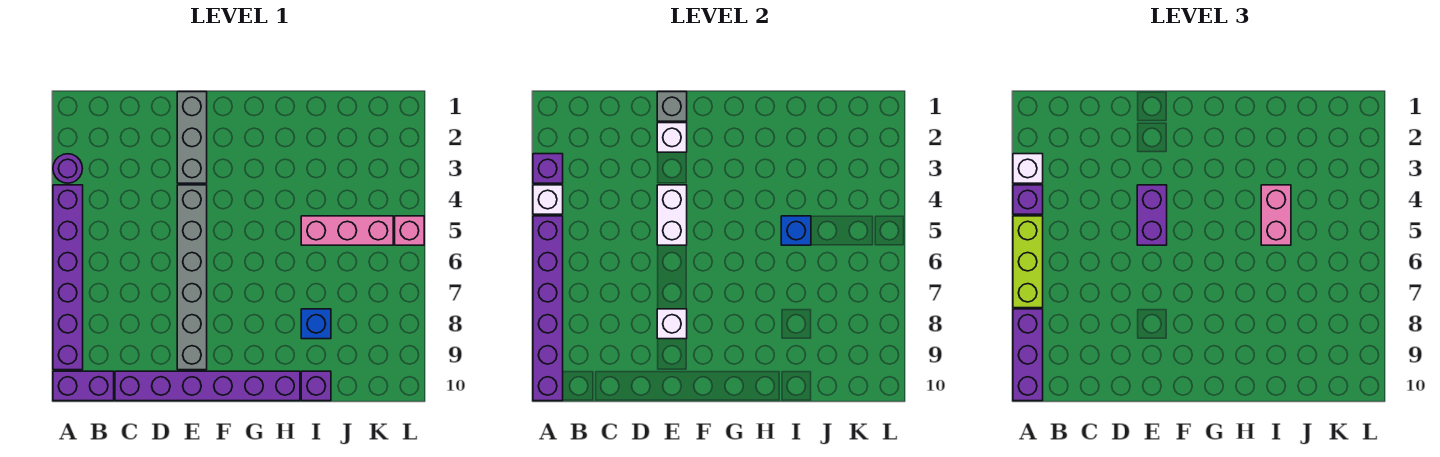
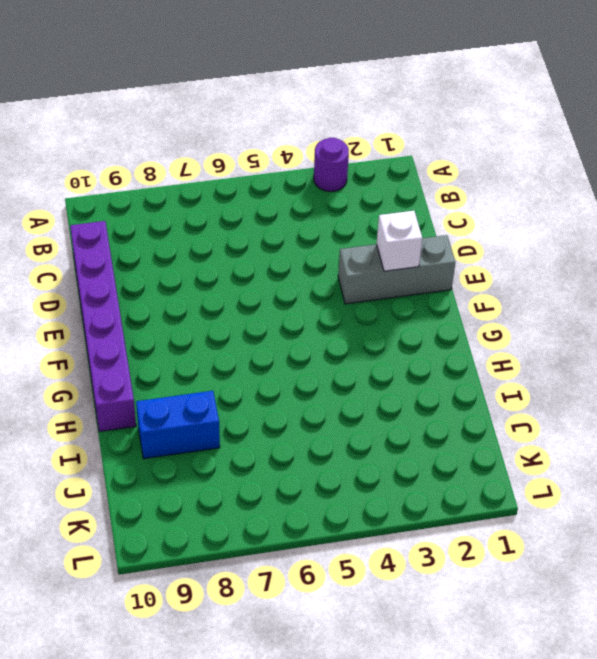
blue 1x2 brick [136,391,220,459] -> blue 1x1 brick [301,309,331,339]
none -> purple 1x6 brick [53,185,83,370]
none -> purple 1x2 brick [53,371,114,401]
none -> grey 1x6 brick [177,185,207,370]

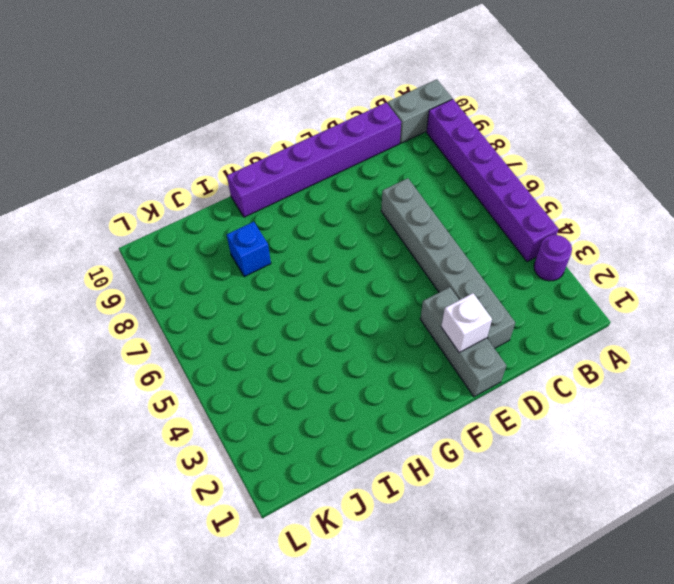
grey 1x2 brick [388,79,452,143] -> purple 1x2 brick [53,371,114,401]
grey 1x6 brick [381,178,515,348] -> grey 1x6 brick moved to [177,185,207,370]
none -> pink 1x3 brick [301,216,393,245]
none -> purple 1x1 brick [301,371,331,401]
none -> pink 1x1 brick [395,216,424,245]

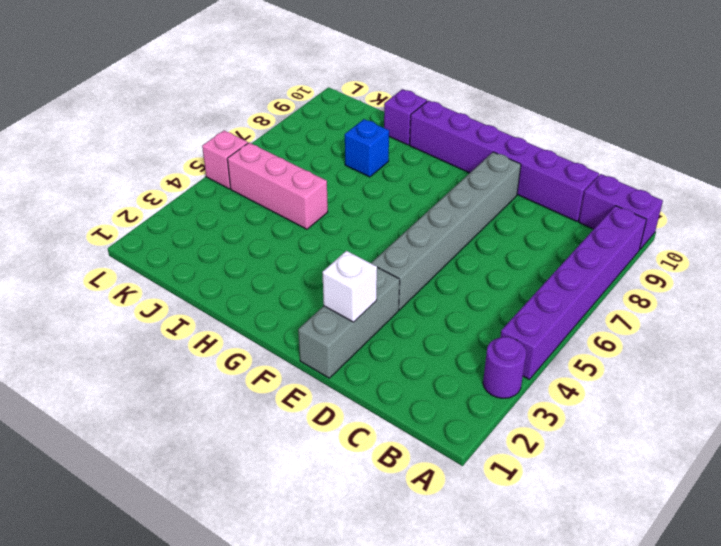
none -> purple 1x1 brick [533,154,563,183]
none -> white 1x1 brick [533,185,563,214]
none -> purple 1x6 brick [533,216,563,401]

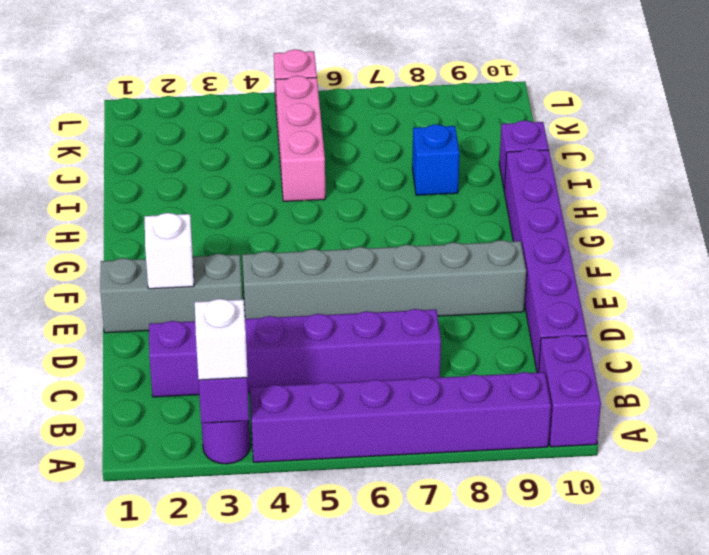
purple 1x6 brick [149,309,441,397] -> purple 1x6 brick moved to [533,216,563,401]
none -> white 1x1 brick [533,185,563,214]
none -> grey 1x1 brick [657,92,687,121]
none -> white 1x2 brick [657,185,687,245]

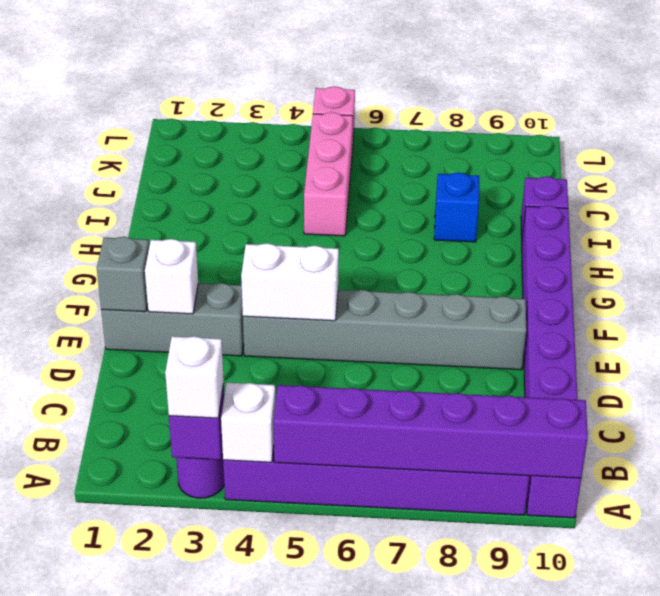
none -> white 1x1 brick [657,309,687,339]
none -> blue 1x1 brick [781,216,811,245]
none -> purple 1x1 brick [1013,185,1043,214]

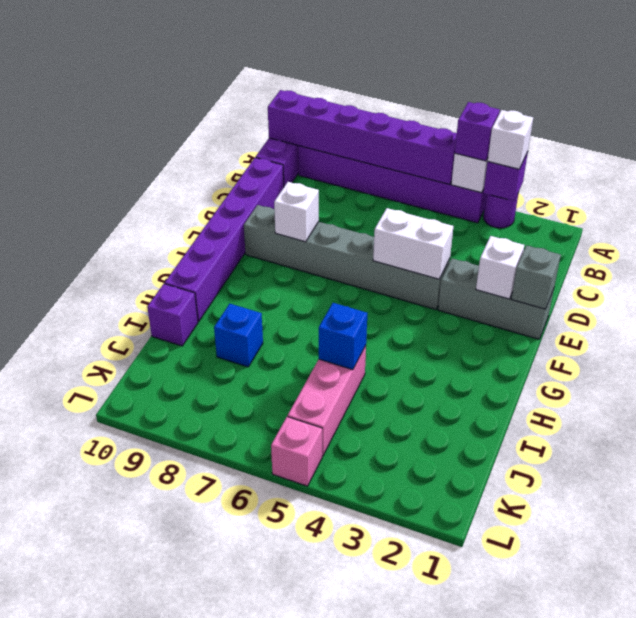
none -> lime 1x3 brick [1013,216,1043,308]
none -> purple 1x3 brick [1013,309,1043,401]
none -> purple 1x2 brick [1137,185,1167,245]

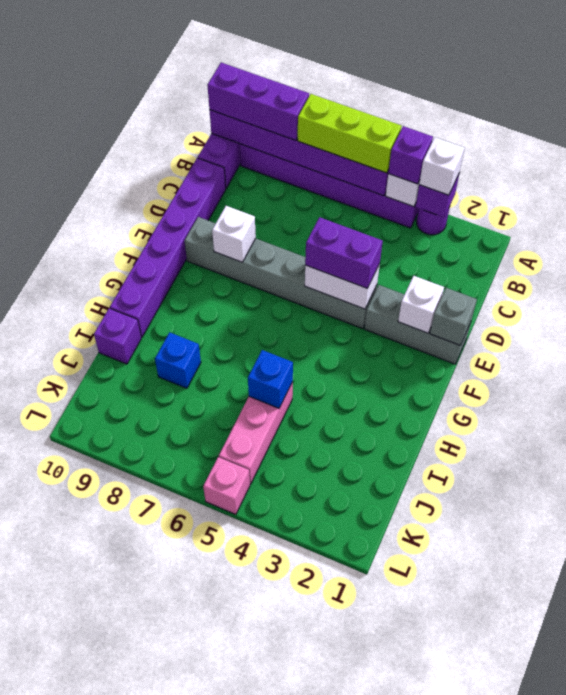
none -> pink 1x2 brick [1261,185,1291,245]

